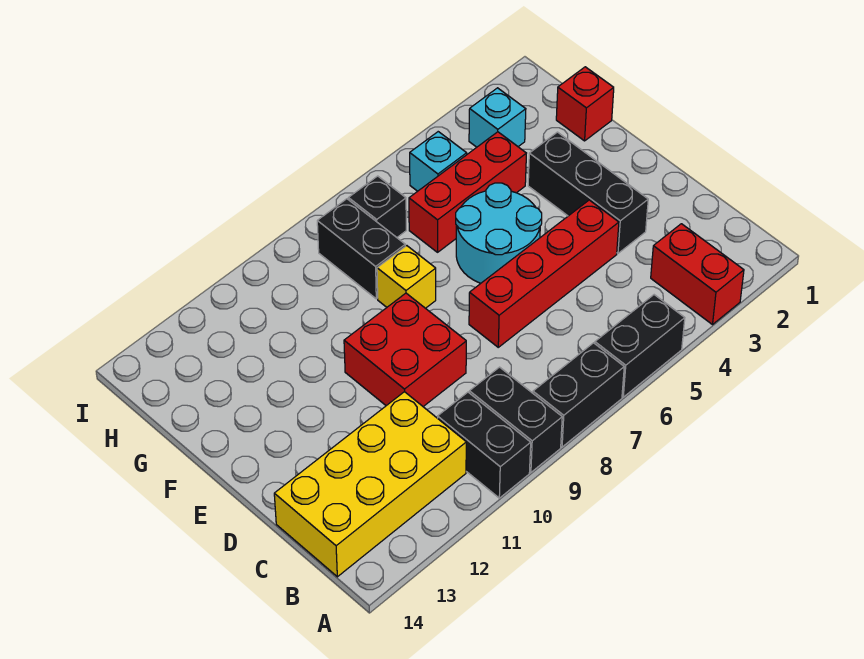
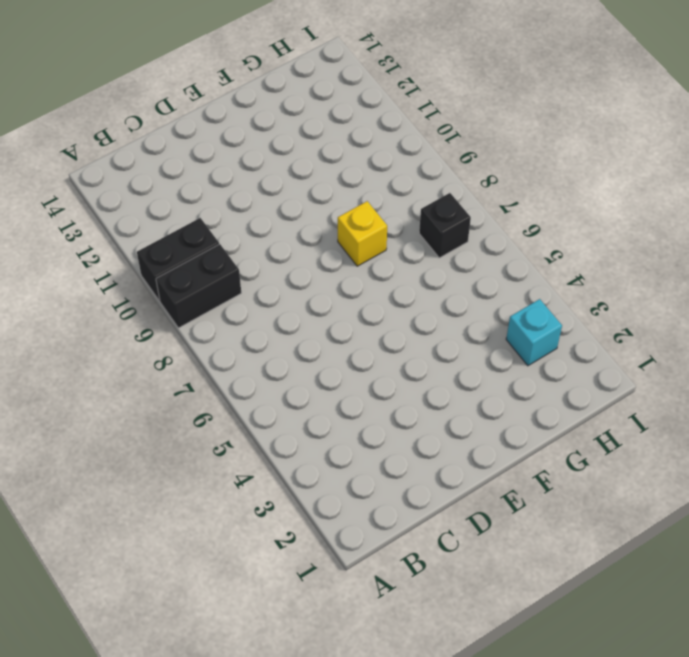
none -> red 1x2 brick [651,224,744,325]
none -> black 1x2 brick [595,295,685,397]
none -> black 1x2 brick [533,343,624,447]

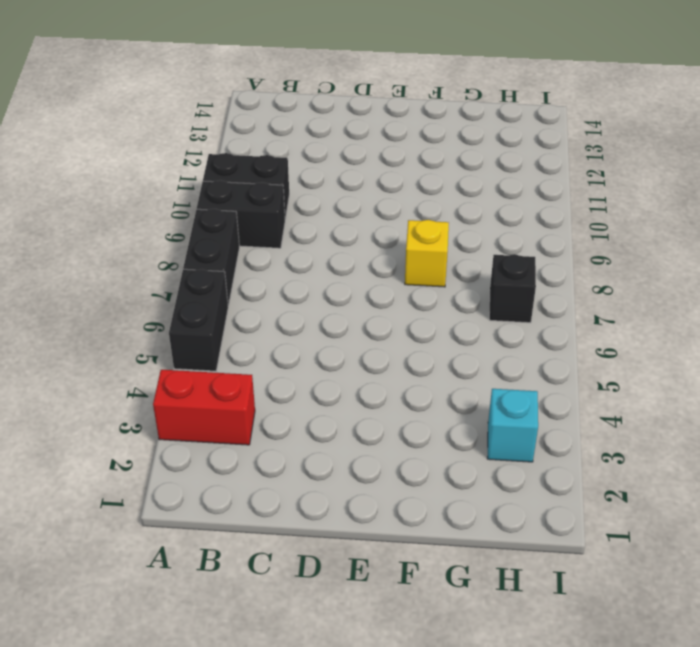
none -> yellow 2x4 brick [274,392,466,577]
none -> black 1x3 brick [528,132,648,253]
none -> red 1x4 brick [469,200,619,347]

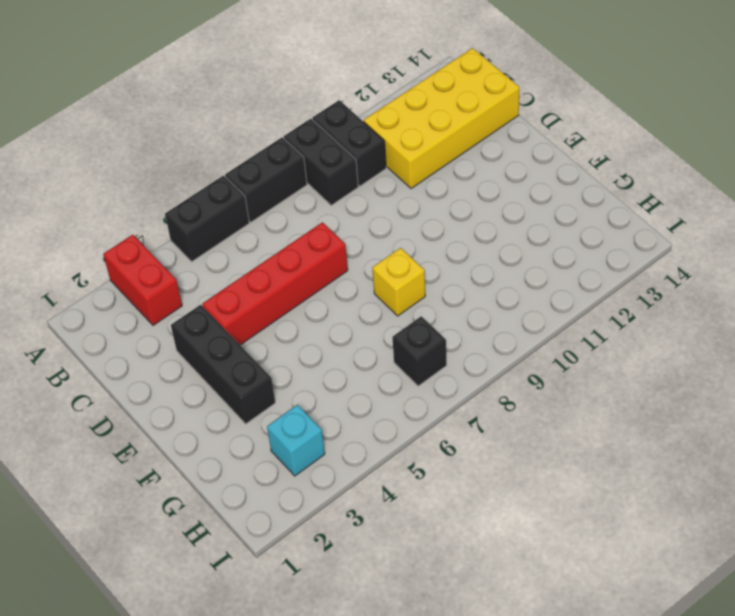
none -> red 2x2 brick [344,293,466,406]
none -> cyan 2x2 round brick [456,183,542,283]
none -> red 1x1 brick [556,67,614,141]

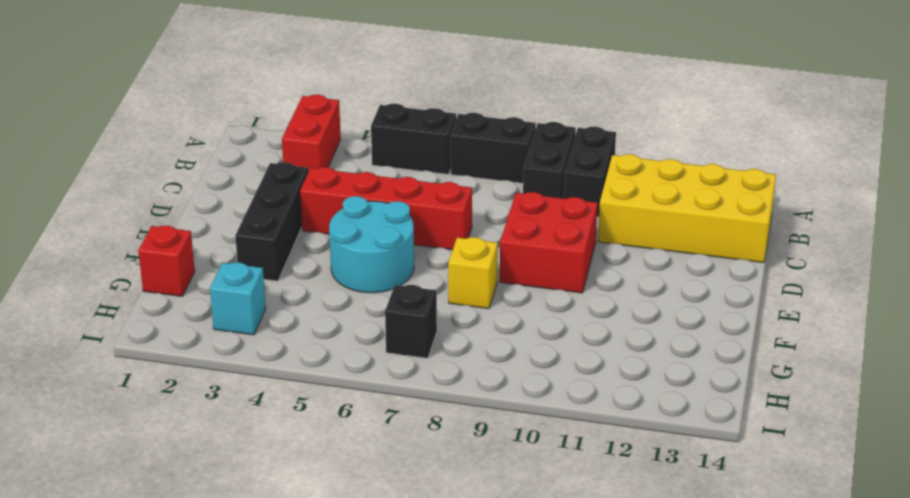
none -> red 1x3 brick [409,132,526,252]
none -> black 1x2 brick [317,199,405,299]
none -> cyan 1x1 brick [410,132,467,191]

